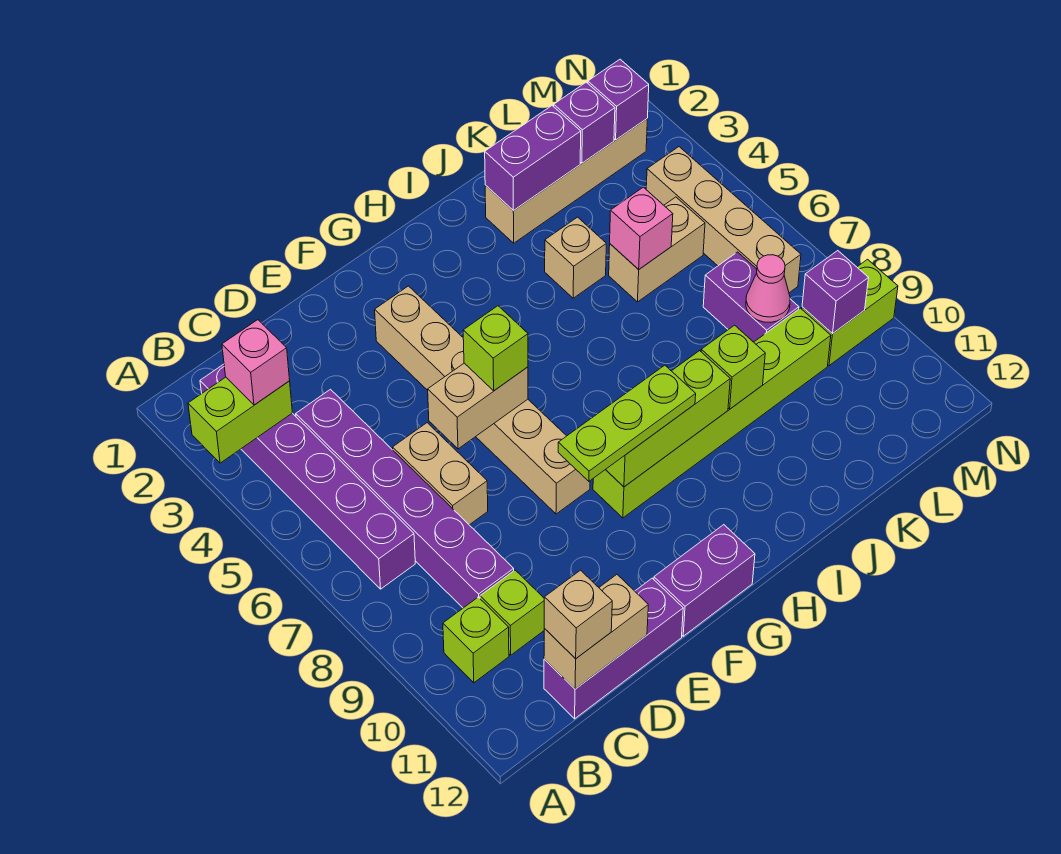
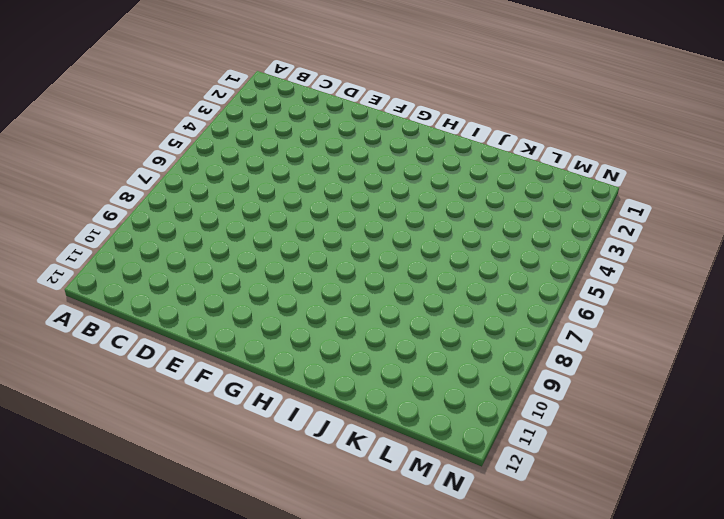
none -> purple 1x6 brick [200,364,415,589]
none -> lime 1x1 brick [443,597,509,683]
none -> purple 1x6 brick [296,389,514,608]
none -> lime 1x1 brick [480,570,544,655]

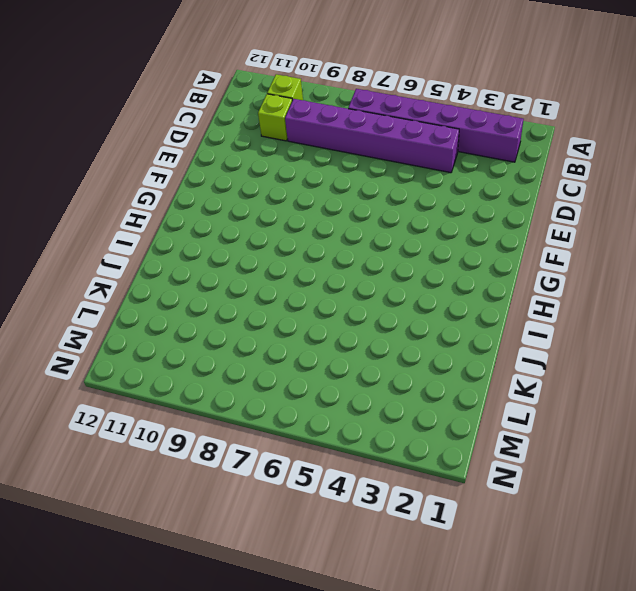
none -> purple 1x3 brick [544,578,683,719]
none -> tan 1x2 brick [393,423,488,525]
none -> tan 1x6 brick [375,286,590,514]
none -> purple 1x2 brick [654,525,755,636]

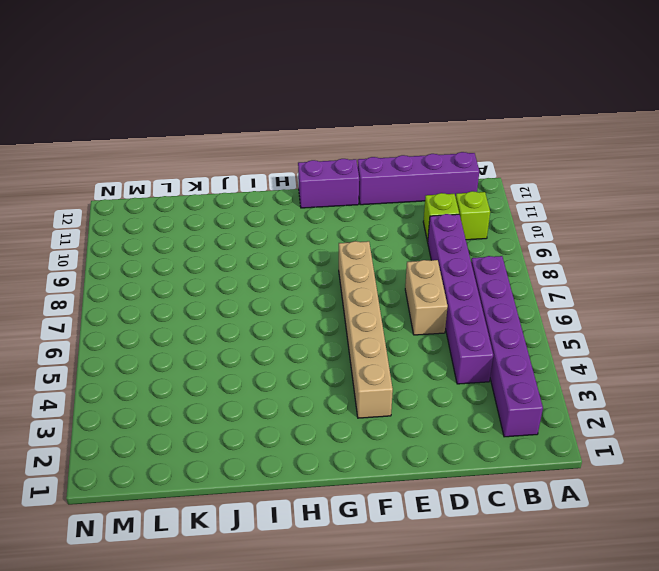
purple 1x4 brick [358,152,479,205] -> purple 1x3 brick [544,578,683,719]
none -> lime 1x6 brick [593,308,831,518]
none -> tan 1x4 brick [485,119,647,243]
none -> tan 1x1 brick [545,217,606,298]
none -> tan 1x2 brick [609,197,705,302]

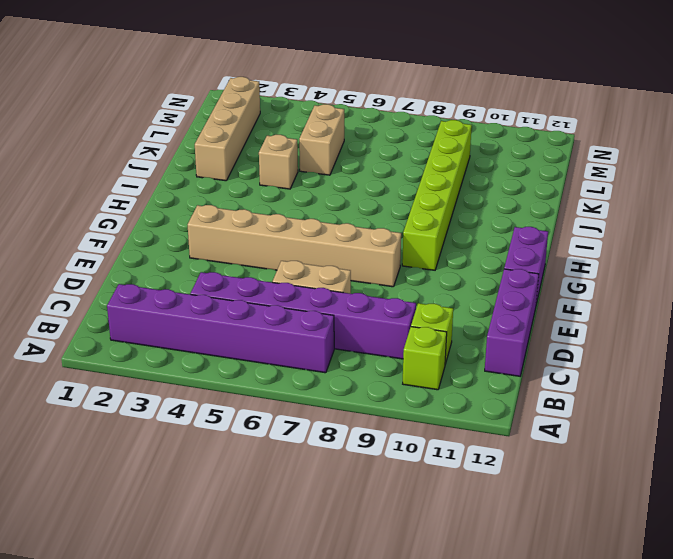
none -> purple 1x2 brick [703,252,799,342]
none -> tan 1x4 brick [646,147,801,293]
none -> lime 1x2 brick [802,259,898,366]
none -> lime 1x2 brick [188,377,292,463]

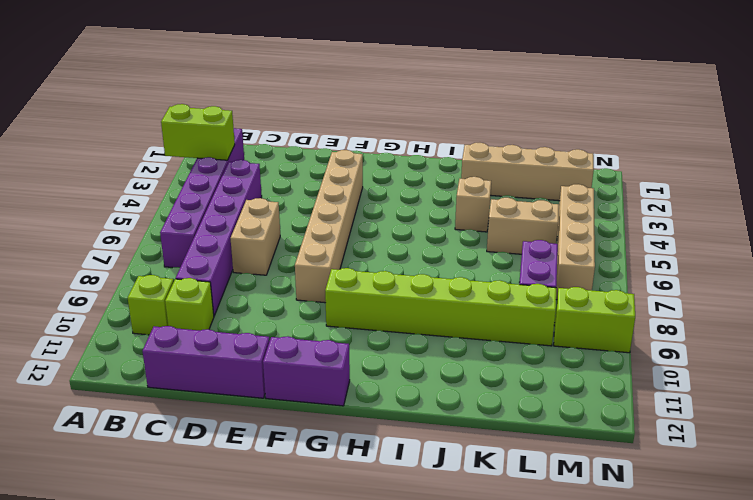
none -> tan 1x2 brick [544,575,648,689]
none -> tan 1x2 brick [428,363,528,449]
none -> lime 1x3 brick [606,351,730,487]
none -> purple 1x2 brick [485,106,581,211]

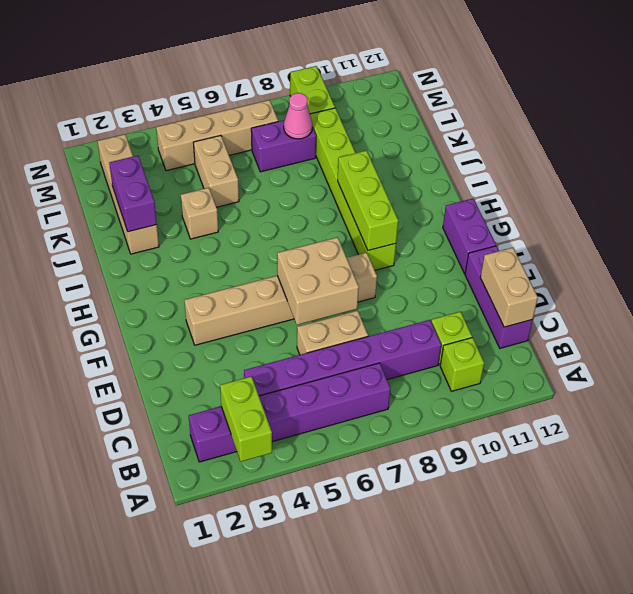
tan 2x2 brick [277,237,359,325] -> tan 1x2 brick [428,363,528,449]
none -> lime 1x1 brick [701,325,765,409]
none -> pink 1x1 brick [610,187,673,269]
none -> purple 1x1 brick [554,82,615,163]
none -> purple 1x1 brick [588,59,649,140]

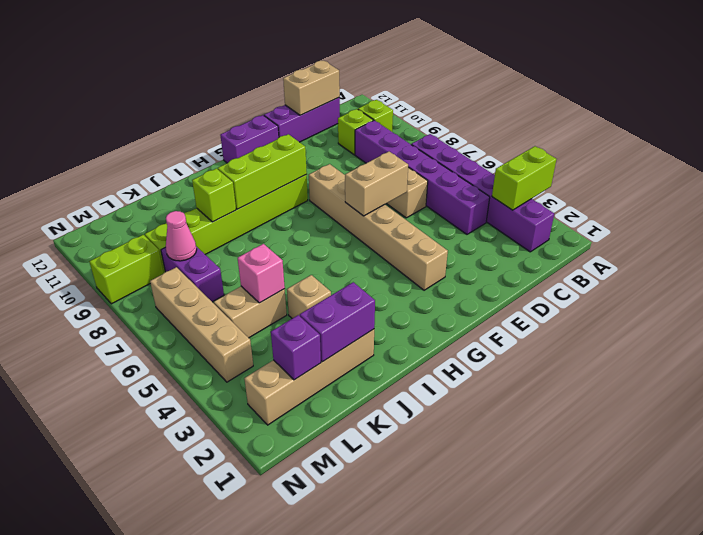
none -> purple 1x1 brick [588,59,649,140]
none -> purple 1x1 brick [802,251,868,334]
none -> pink 1x1 brick [222,320,290,405]
none -> tan 1x1 brick [544,570,612,659]

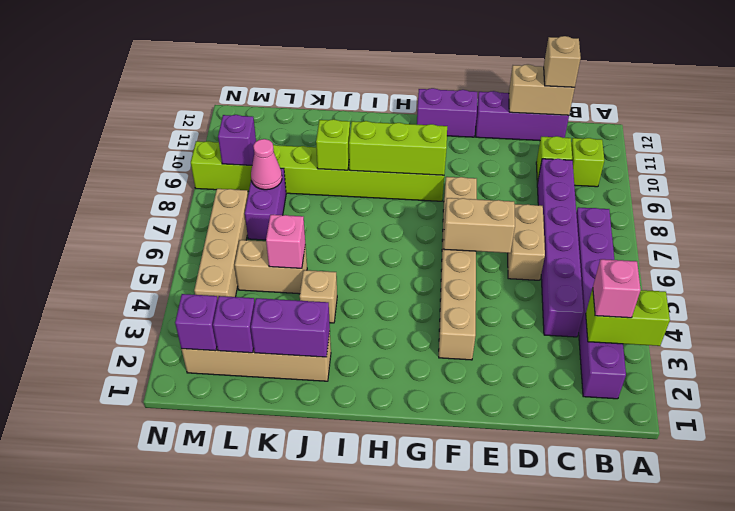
none -> lime 1x1 brick [463,306,528,391]
none -> lime 1x3 plate [558,365,696,481]

